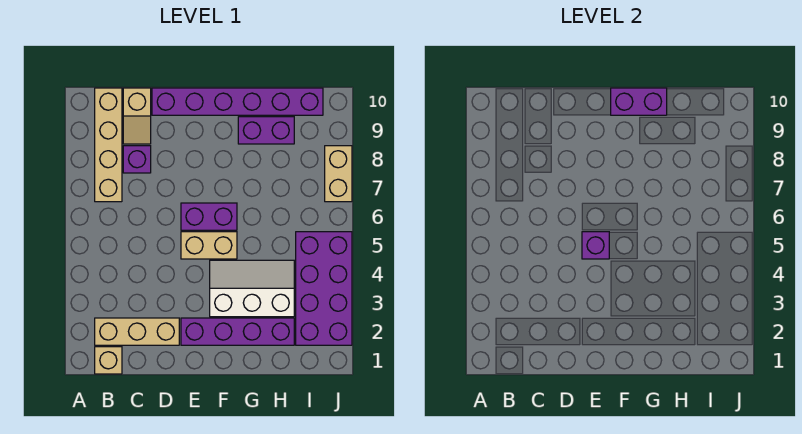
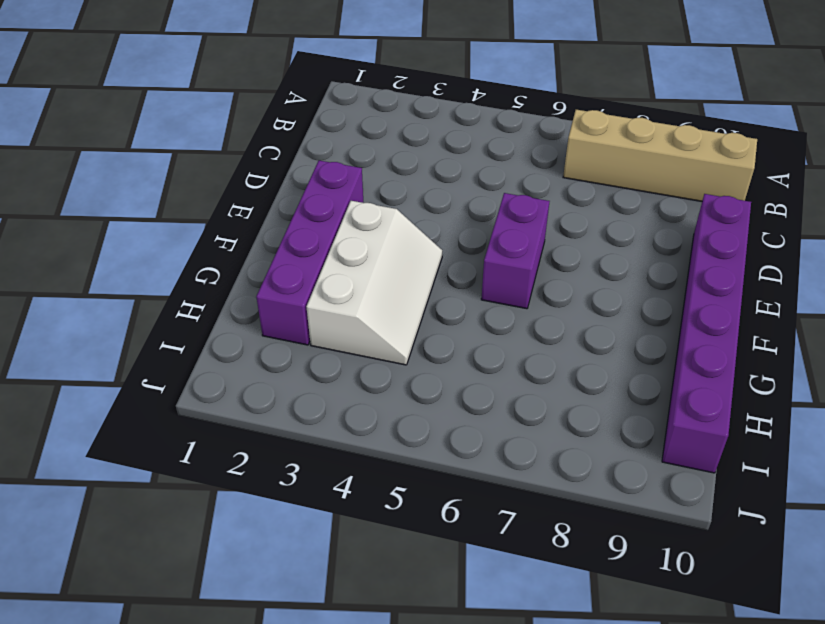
none -> tan 1x1 brick [95,347,122,374]
none -> tan 1x3 brick [95,318,179,345]
none -> purple 1x1 brick [123,146,151,173]

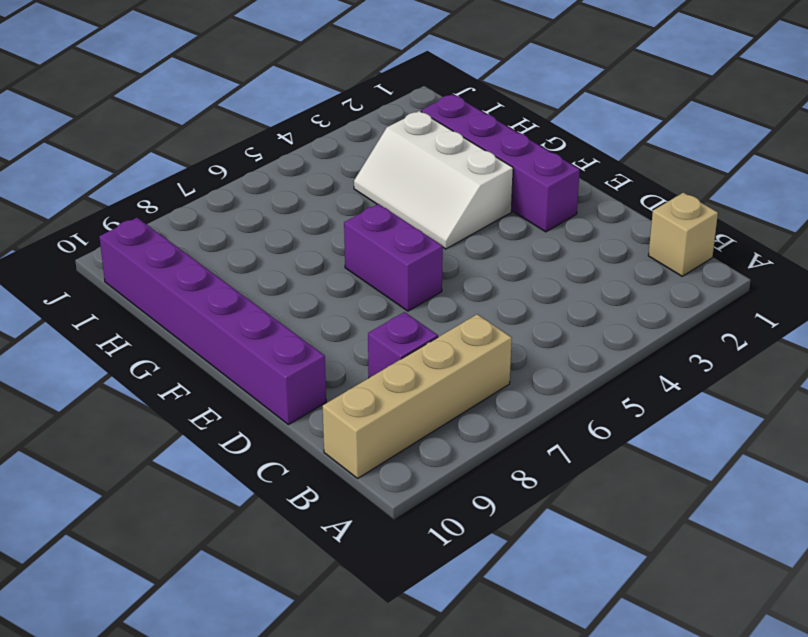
none -> tan 1x3 brick [95,318,179,345]
none -> tan 1x2 slope [123,88,151,144]
none -> tan 1x2 brick [181,232,237,259]

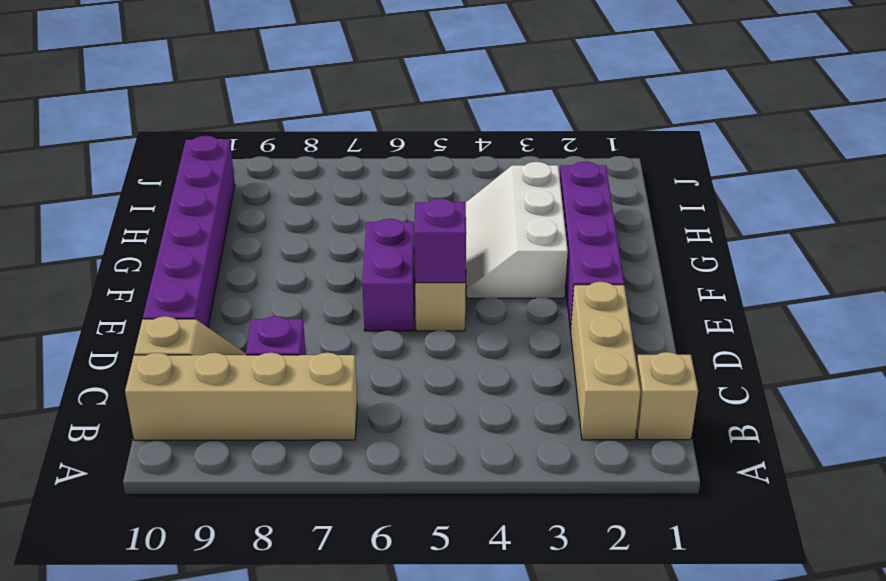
none -> purple 1x2 brick [238,117,294,144]
none -> purple 2x4 brick [296,232,352,345]
none -> tan 1x2 brick [325,146,352,202]

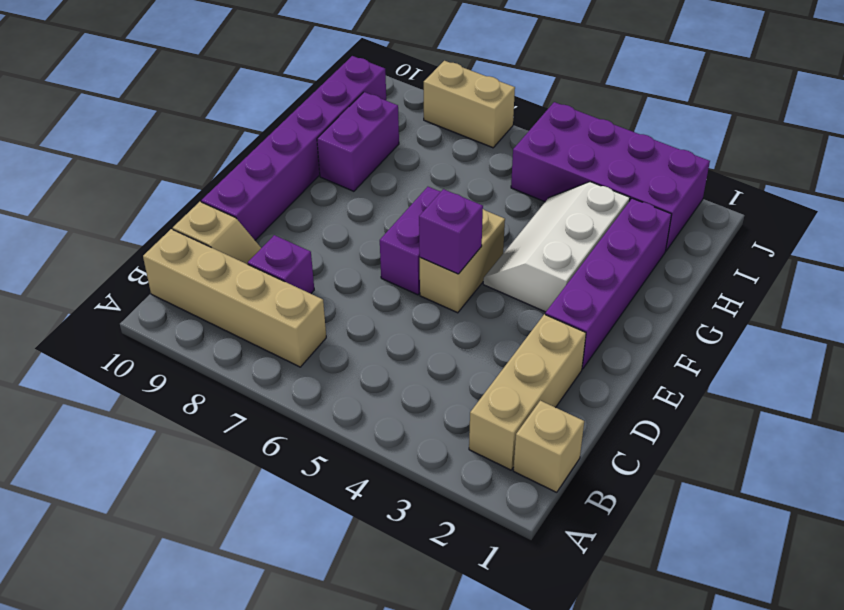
none -> purple 1x2 brick [611,88,667,115]

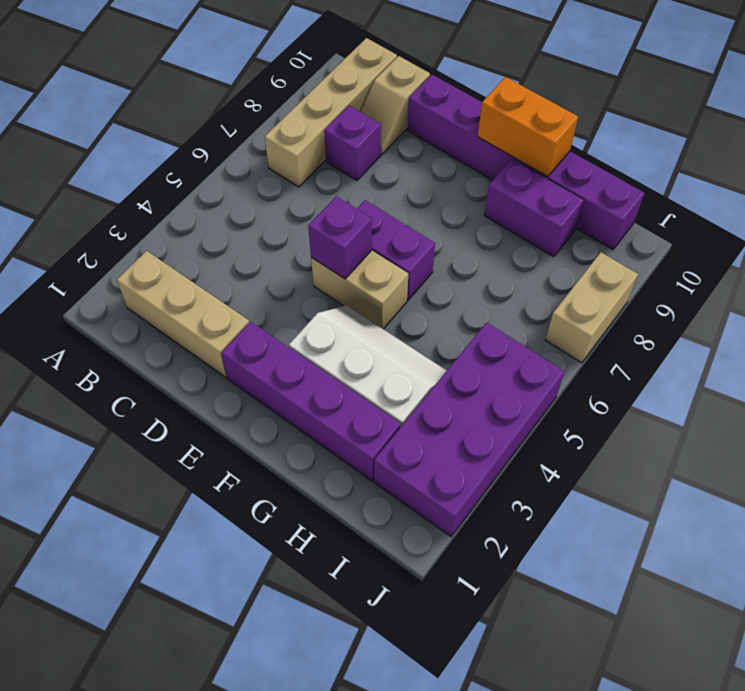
orange 1x2 brick [478,77,578,177] -> purple 1x2 brick [611,88,667,115]
none -> tan 1x1 brick [95,347,122,374]

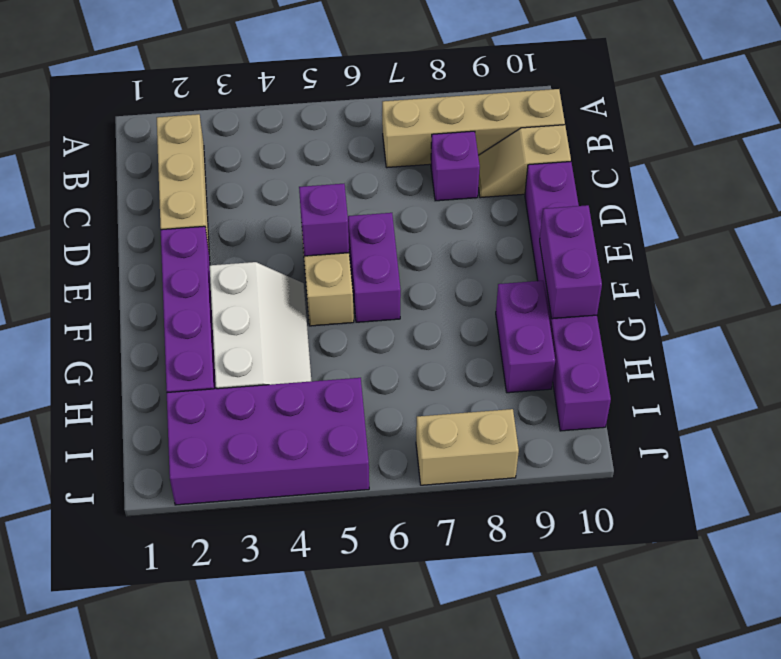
none -> tan 1x1 brick [95,347,122,374]

